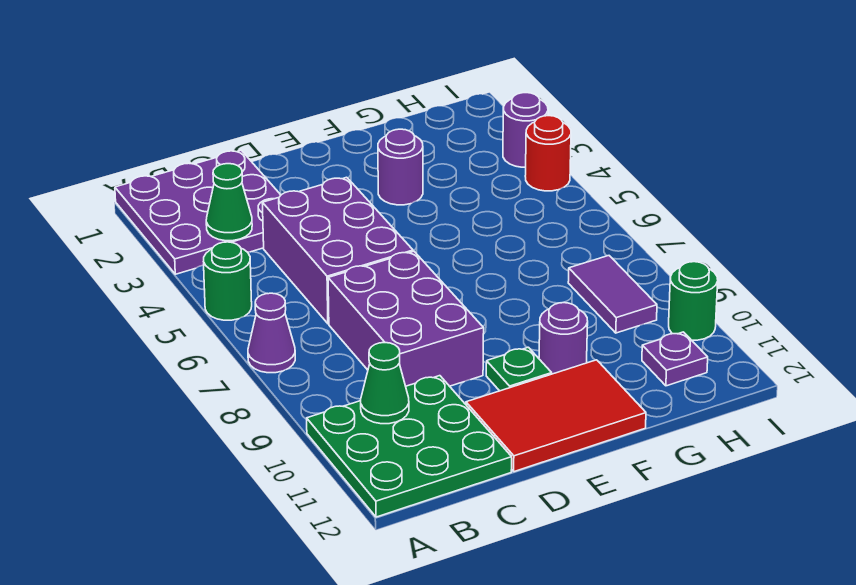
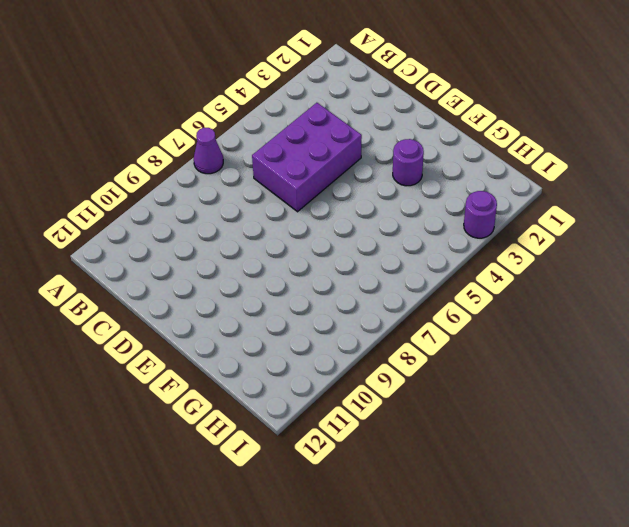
none -> purple 3x3 plate [115,150,281,274]
none -> green 1x1 round brick [204,242,252,320]
none -> green 3x3 plate [307,376,512,517]

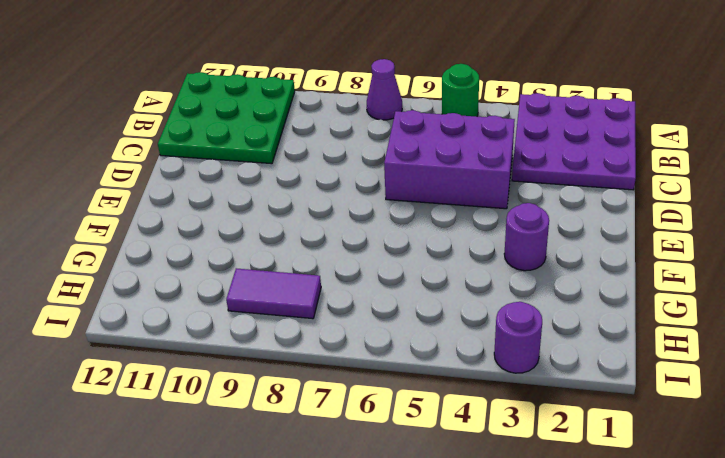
none -> purple 2x3 brick [328,251,484,386]
none -> red 2x3 tile [466,360,646,472]
none -> green 1x1 plate [486,347,552,391]

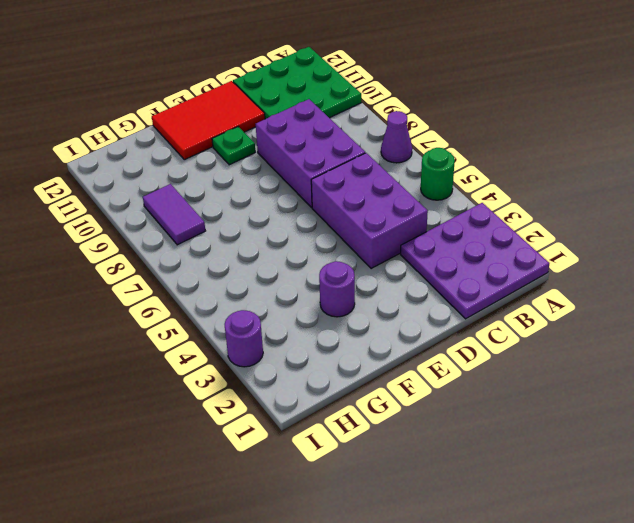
none -> purple 1x1 round brick [539,303,588,374]
none -> purple 1x1 plate [642,332,708,386]
none -> red 1x1 round brick [525,116,571,191]

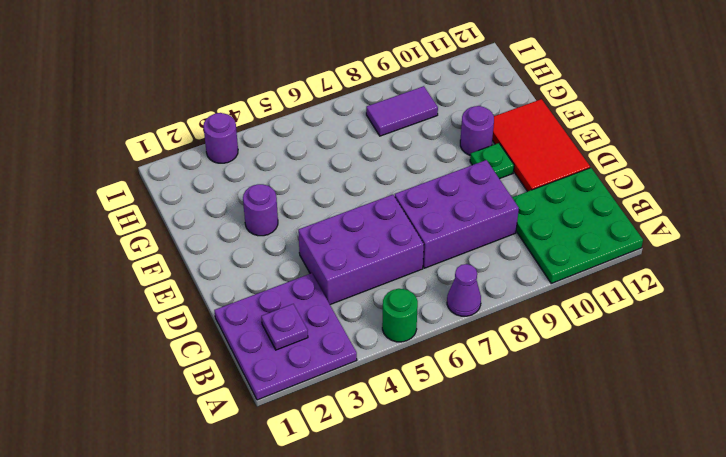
purple 1x1 plate [261,304,308,350] -> purple 1x1 plate moved to [642,332,708,386]
none -> red 1x1 round brick [525,116,571,191]
none -> green 1x1 round brick [669,262,718,340]
none -> green 1x1 cone [206,164,252,241]

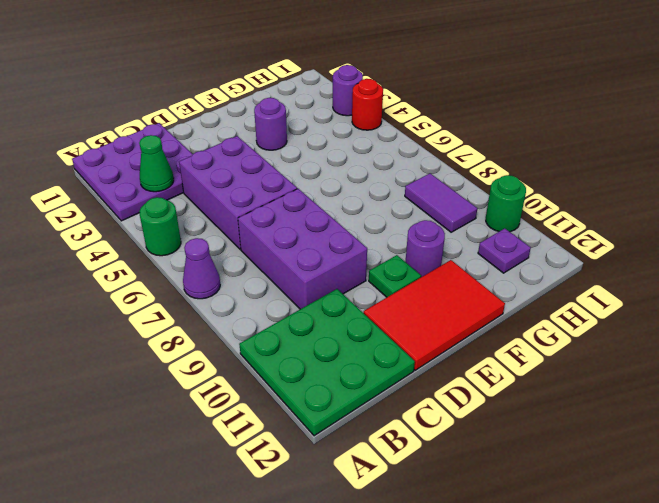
none -> green 1x1 cone [361,343,409,424]

